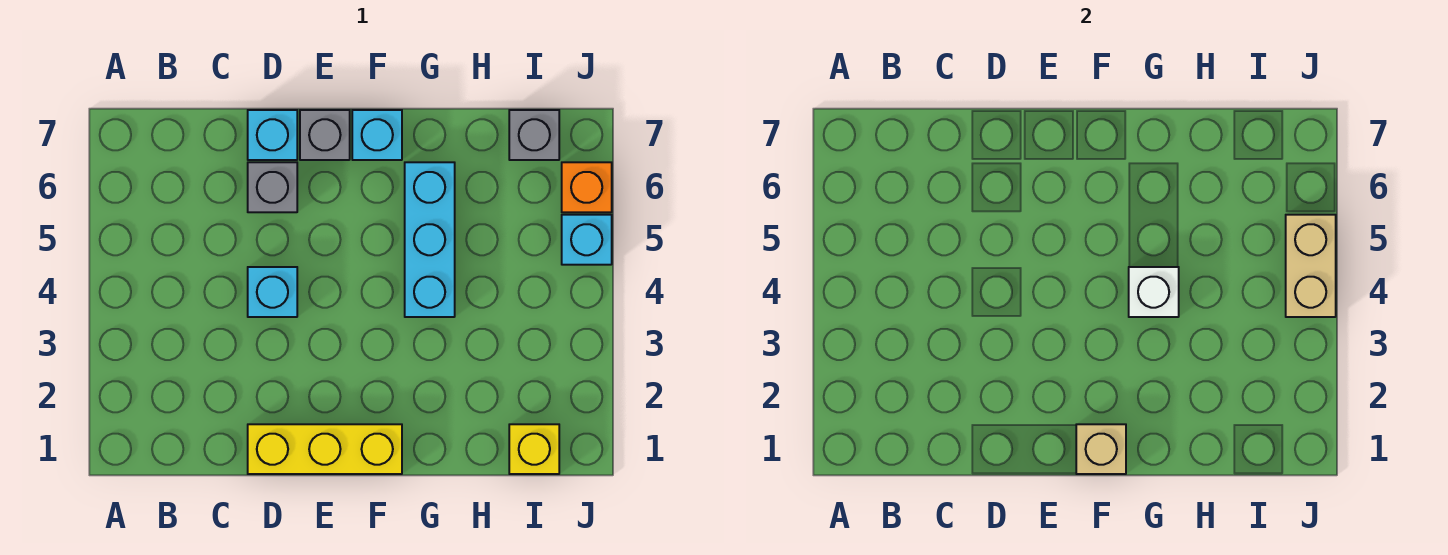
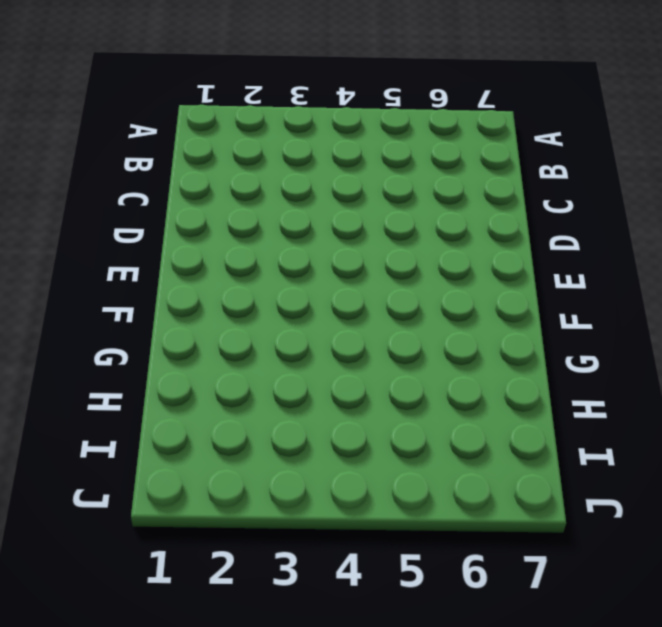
none -> yellow 1x3 brick [248,424,402,474]
none -> cyan 1x1 brick [248,267,297,317]
none -> grey 1x1 brick [248,162,297,212]

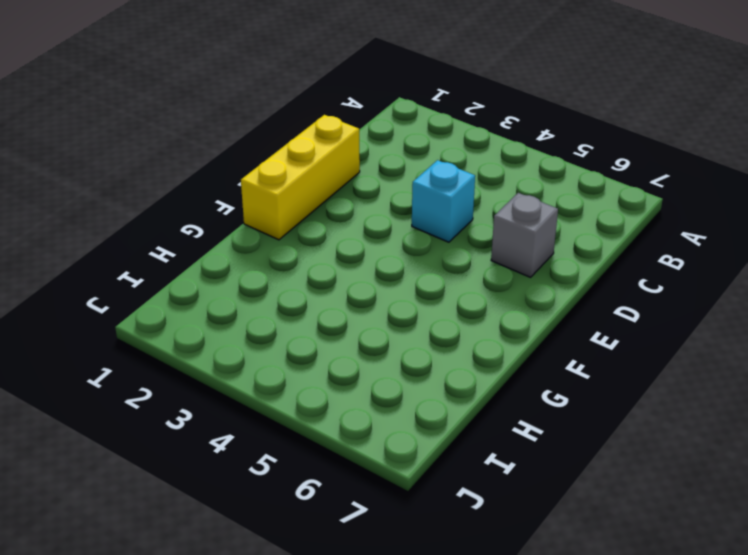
none -> cyan 1x1 brick [248,110,297,160]
none -> grey 1x1 brick [300,110,350,160]
none -> cyan 1x1 brick [352,110,402,160]

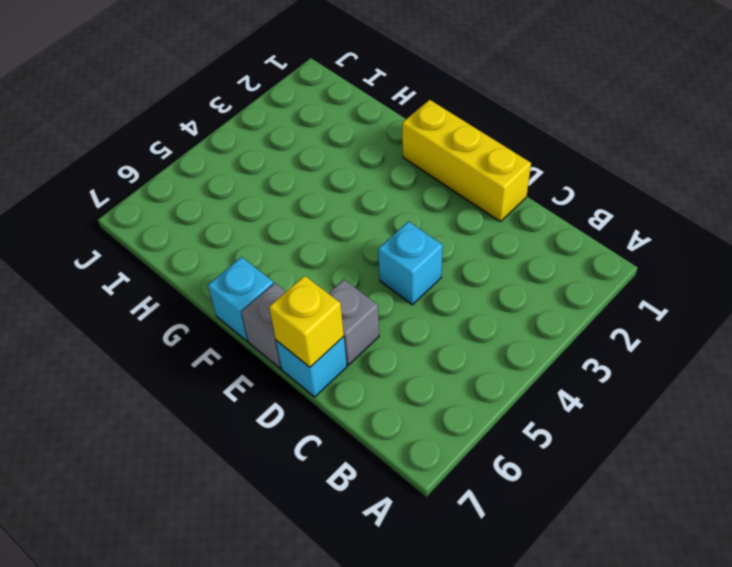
yellow 1x1 brick [269,276,344,367] -> yellow 1x1 brick moved to [509,424,559,474]
none -> cyan 1x3 brick [405,162,455,317]
none -> grey 1x1 brick [509,110,559,160]
none -> cyan 1x1 brick [562,215,612,265]

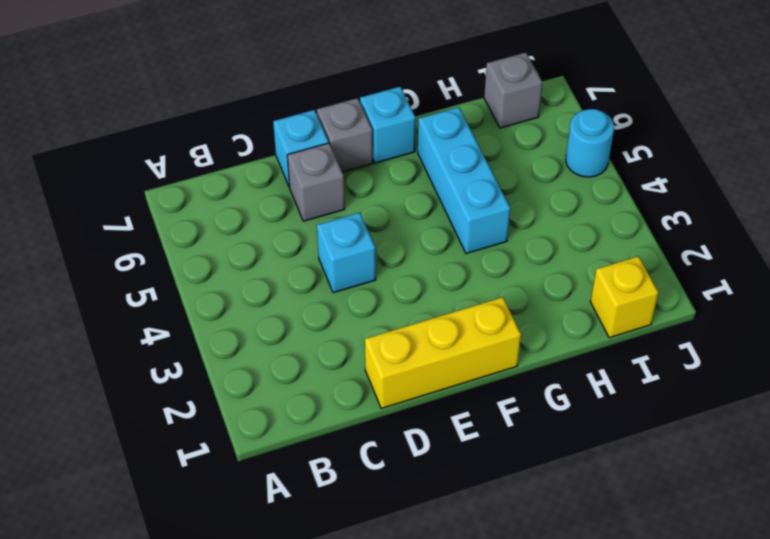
cyan 1x1 round brick [566,109,614,177] -> cyan 1x1 brick [562,215,612,265]
none -> orange 1x1 brick [562,162,612,212]
none -> tan 1x1 brick [1076,424,1126,474]
none -> white 1x1 brick [1129,267,1179,317]

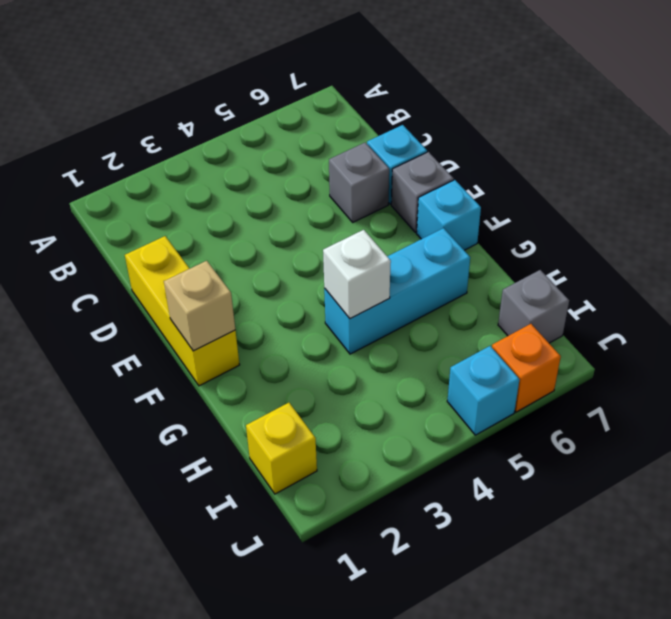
none -> cyan 1x1 brick [248,267,297,317]
none -> tan 1x2 brick [1286,215,1336,317]

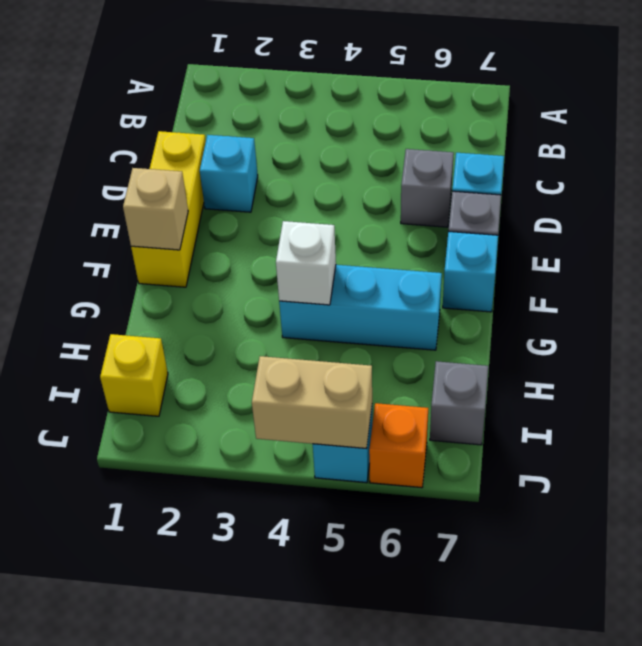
cyan 1x1 brick [200,135,258,212] -> cyan 1x1 brick moved to [248,267,297,317]

